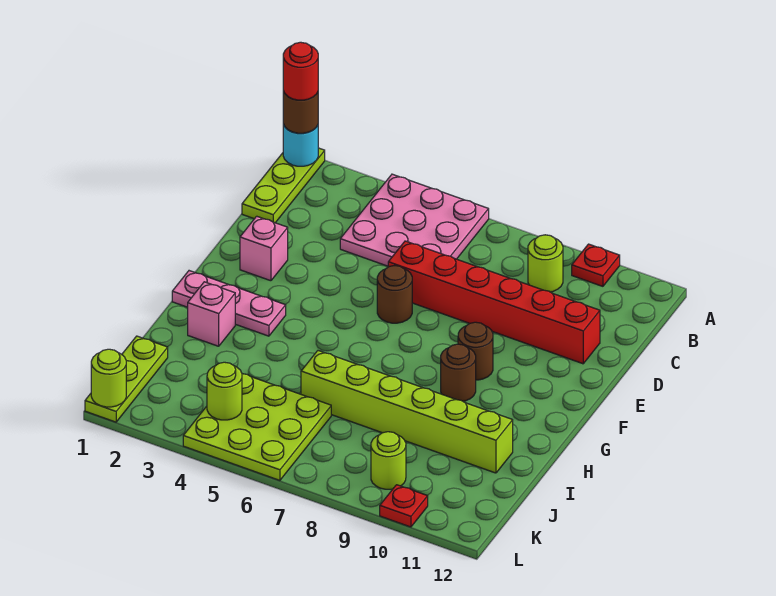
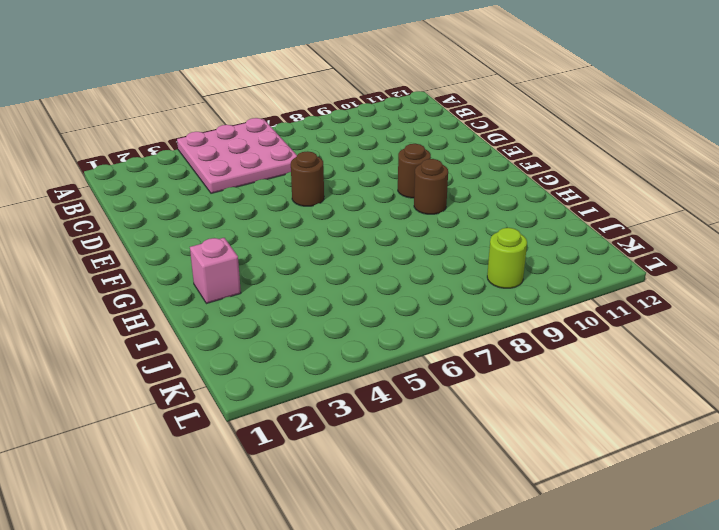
none -> lime 1x3 plate [242,148,325,223]
none -> red 1x1 plate [572,244,620,286]
none -> lime 1x1 round brick [528,235,563,292]

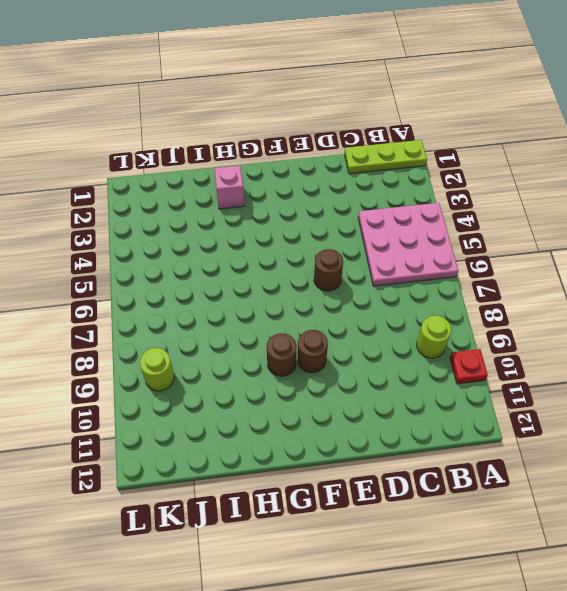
none -> red 1x6 brick [388,241,600,364]
none -> pink 1x1 brick [240,216,288,281]
none -> pink 1x3 plate [172,271,286,336]

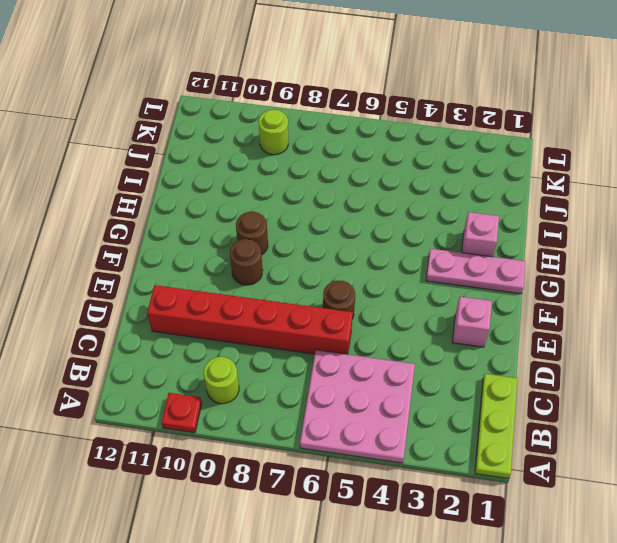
none -> lime 1x6 brick [301,351,513,473]
none -> lime 1x3 plate [85,336,168,422]
none -> lime 3x3 plate [183,374,331,480]

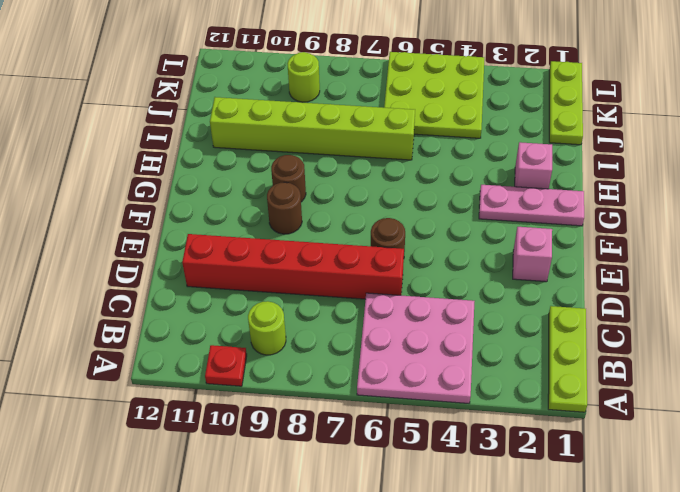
none -> red 1x1 plate [380,485,428,527]
none -> cyan 1x1 round brick [283,124,318,166]
none -> lime 1x1 round brick [207,362,242,420]

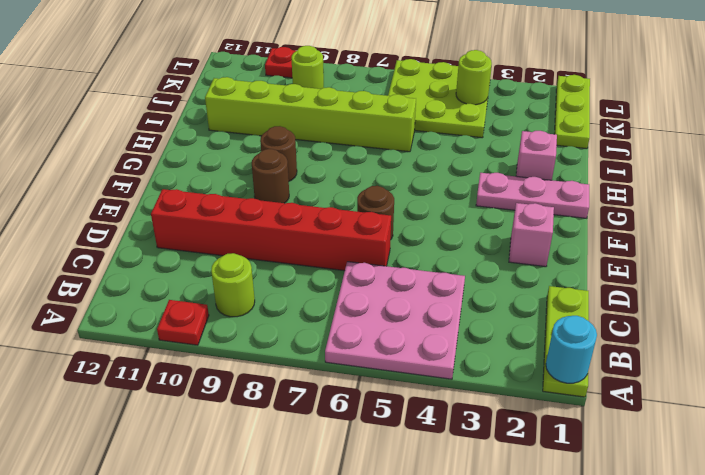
none -> lime 1x1 round brick [91,349,126,407]
none -> brown 1x1 round brick [283,91,318,133]
none -> red 1x1 round brick [283,42,318,100]

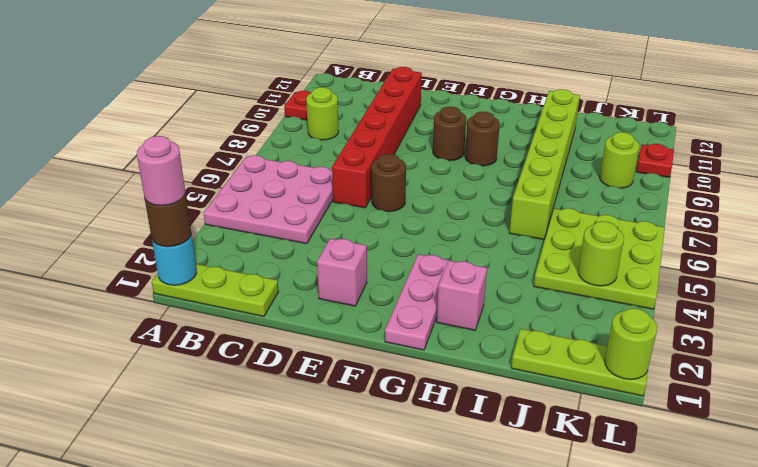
pink 1x1 round brick [137,136,185,206] -> red 1x1 round brick [283,42,318,100]

